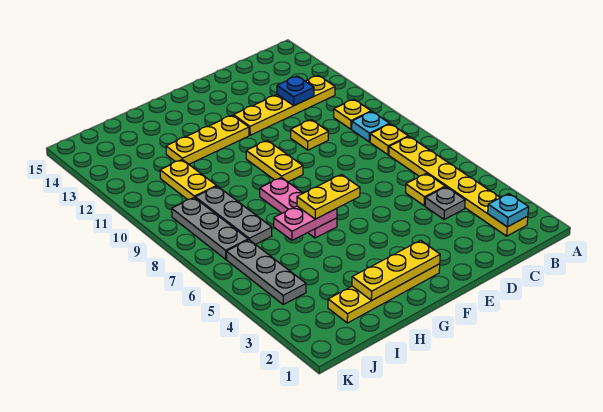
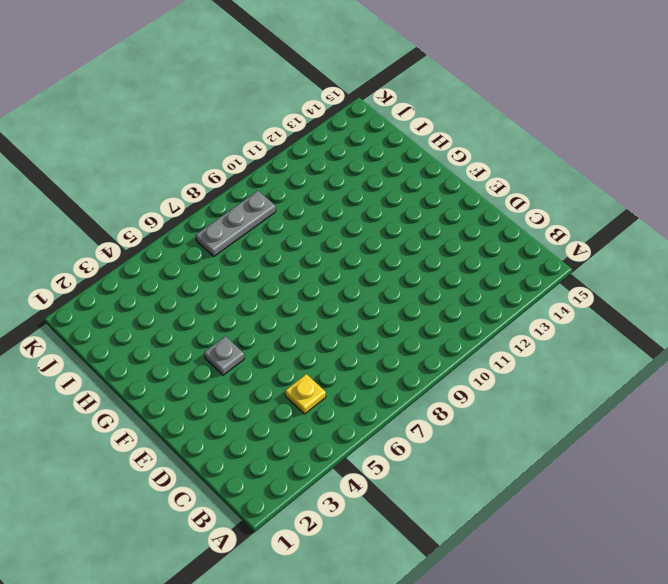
grey 1x1 plate [204,336,244,375] -> grey 1x1 plate moved to [425,187,465,220]
none -> yellow 1x6 plate [389,137,528,236]
none -> yellow 1x1 plate [370,124,408,155]
none -> cyan 1x1 plate [352,112,390,142]

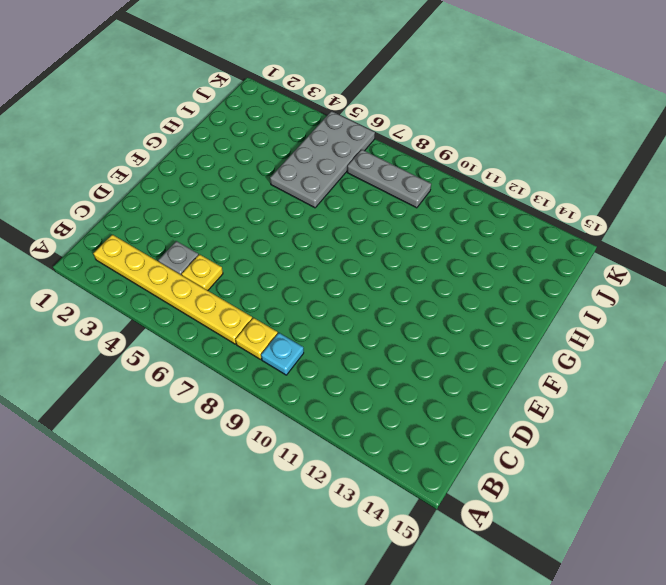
grey 2x4 plate [270,111,375,208] -> grey 1x3 plate [226,240,306,304]
none -> yellow 1x1 plate [334,99,371,129]
none -> yellow 1x4 plate [234,75,335,135]
none -> yellow 1x1 plate [291,120,328,150]

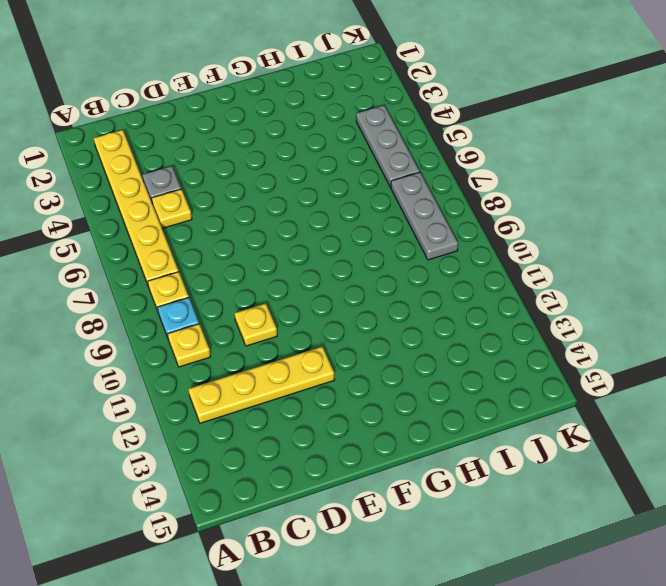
none -> yellow 1x4 plate [328,264,440,323]
none -> yellow 1x2 plate [246,140,303,182]
none -> yellow 1x3 plate [166,115,249,164]

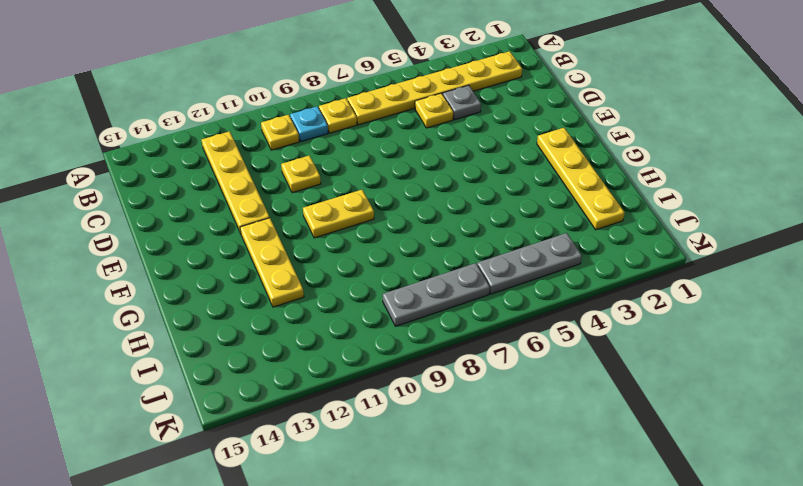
none -> pink 1x3 plate [260,177,337,238]
none -> grey 1x3 plate [195,186,272,245]
none -> yellow 1x2 plate [160,160,217,200]

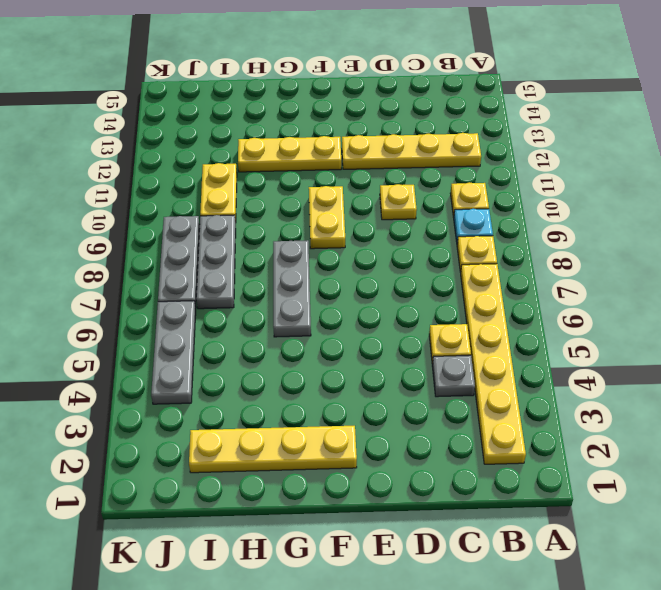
grey 1x3 plate [273,240,311,337] -> pink 1x3 plate [260,177,337,238]
none -> cyan 1x1 plate [488,194,529,227]
none -> blue 1x1 plate [277,76,314,105]
none -> yellow 1x3 plate [352,240,440,300]

